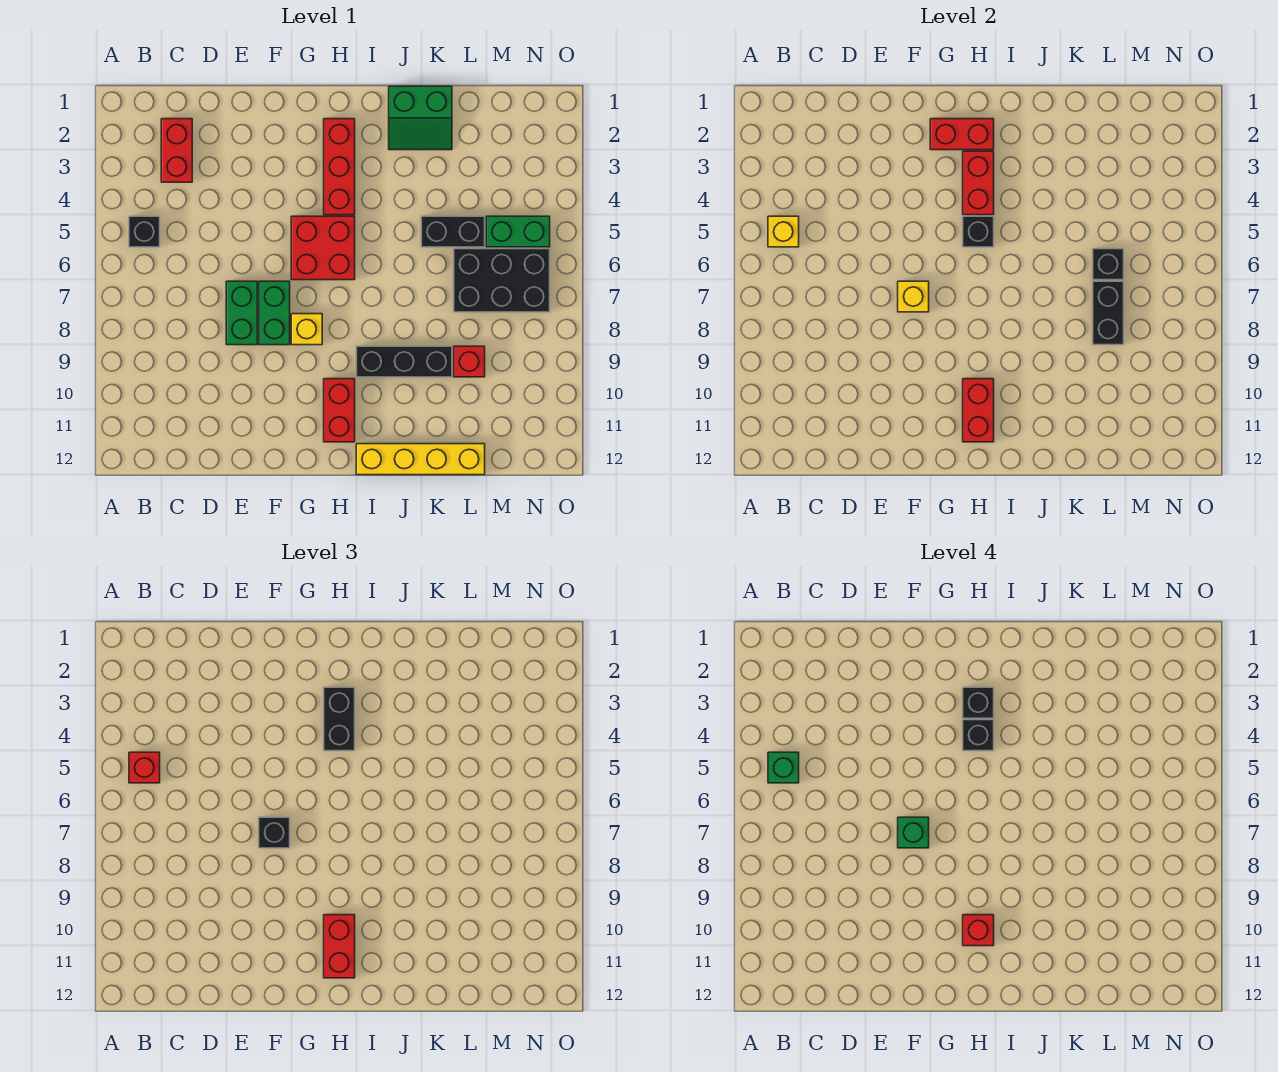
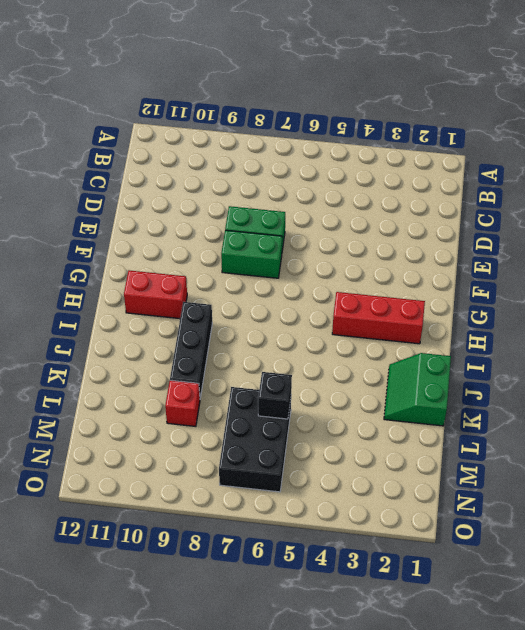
none -> black 1x1 brick [129,216,160,247]
none -> red 1x2 brick [161,119,192,182]
none -> red 2x2 brick [291,216,355,280]
none -> yellow 1x1 brick [291,314,322,345]

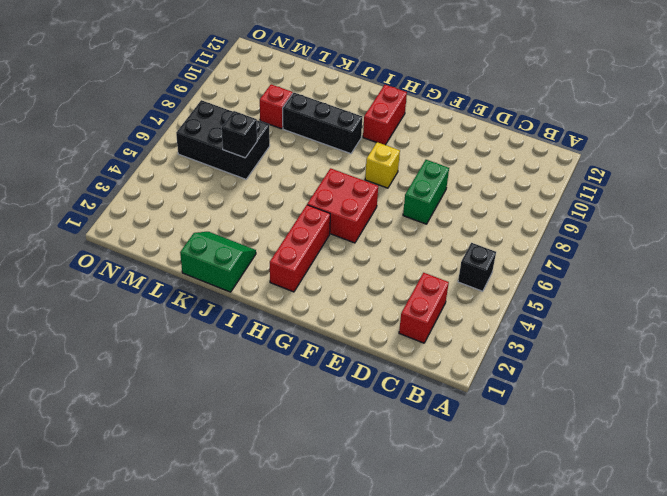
none -> green 1x2 brick [259,281,290,345]
none -> yellow 1x4 brick [356,444,485,475]
none -> black 1x2 brick [421,216,485,247]
none -> green 1x2 brick [486,216,550,247]

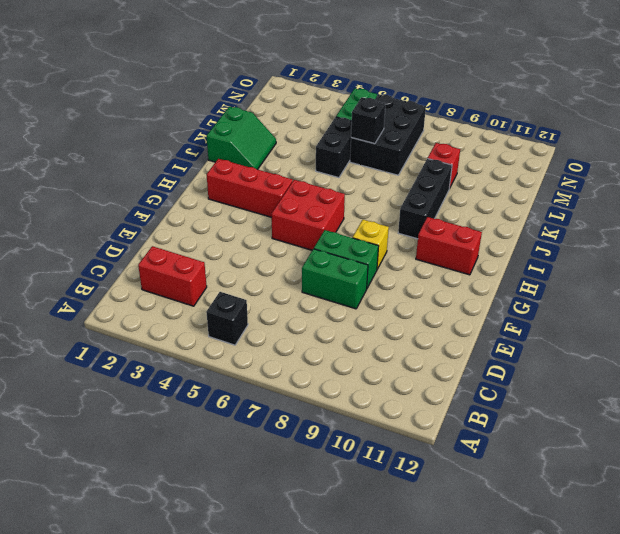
none -> yellow 1x4 brick [356,444,485,475]
none -> yellow 1x1 brick [768,216,799,247]
none -> yellow 1x1 brick [898,281,929,312]
none -> red 1x2 brick [930,119,994,150]

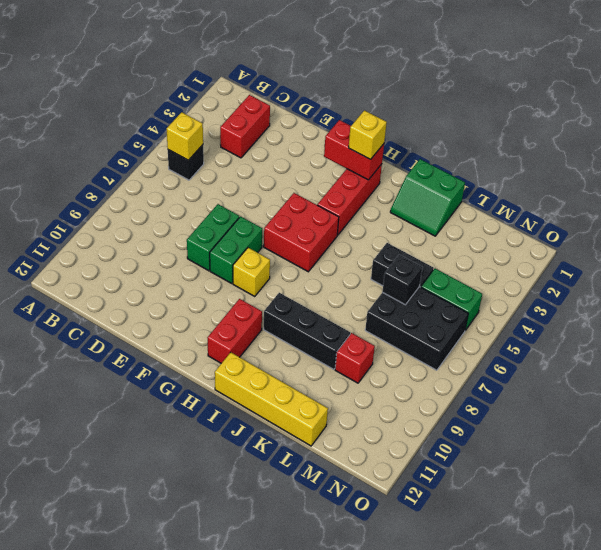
yellow 1x1 brick [349,110,387,159] -> yellow 1x1 brick moved to [898,281,929,312]
none -> red 1x2 brick [963,151,994,215]
none -> black 1x1 brick [963,216,994,247]
none -> red 1x2 brick [963,379,994,442]
none -> black 1x2 brick [1093,281,1124,345]

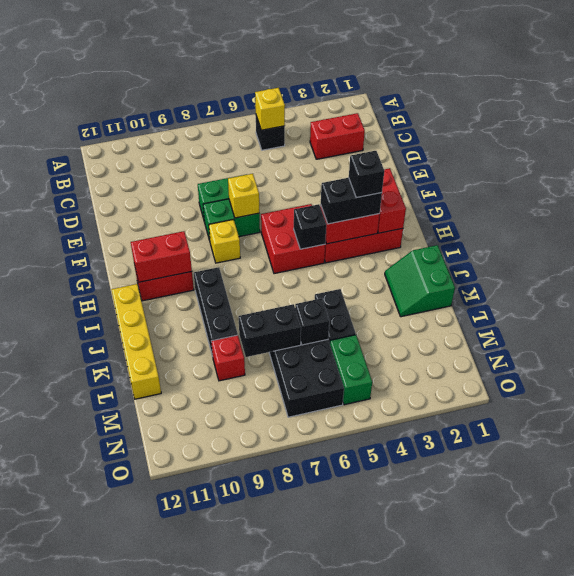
none -> red 1x1 brick [129,752,160,783]
none -> black 1x1 brick [259,817,290,848]
none -> red 1x2 brick [324,915,355,978]
none -> green 1x1 brick [768,752,799,783]

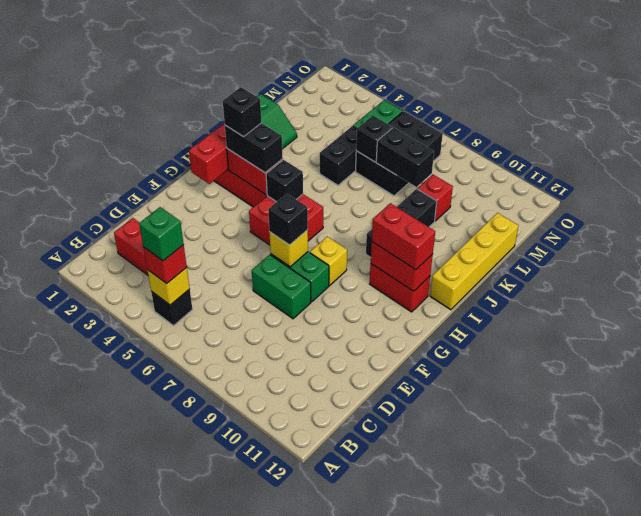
none -> green 1x1 brick [898,817,929,848]
none -> black 1x1 brick [963,720,994,751]
none -> red 1x1 brick [963,915,994,946]

